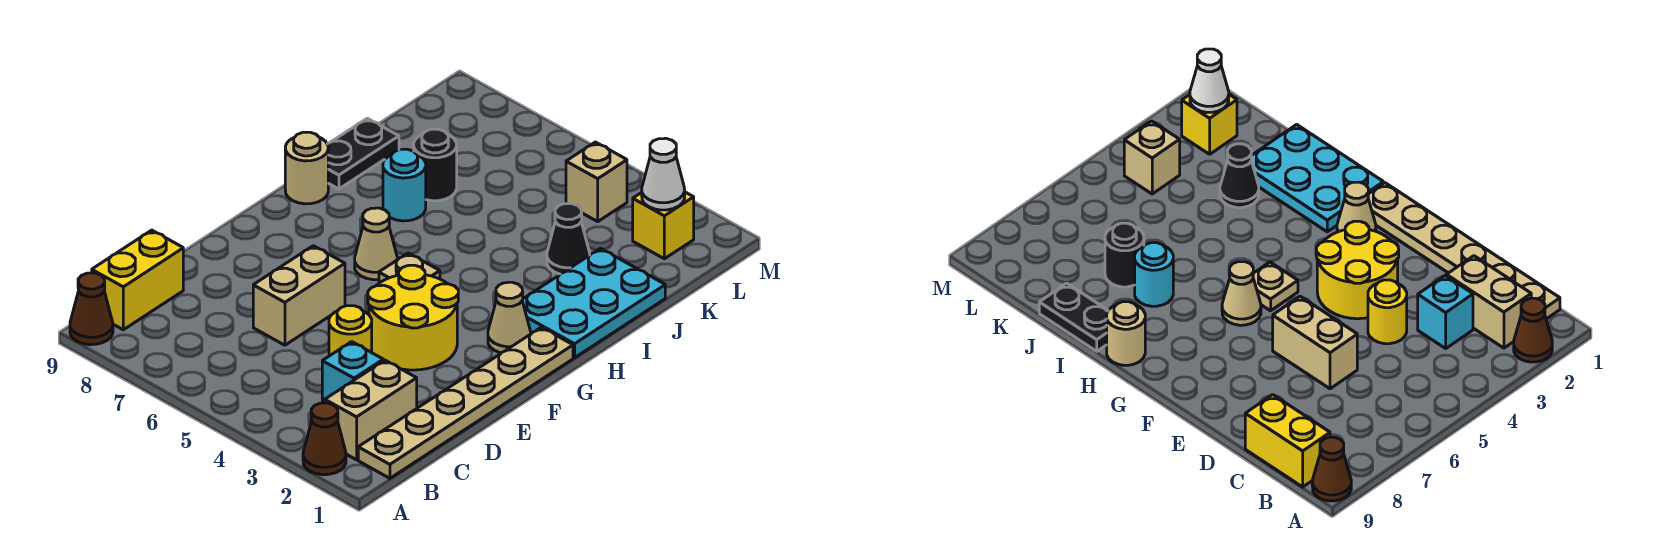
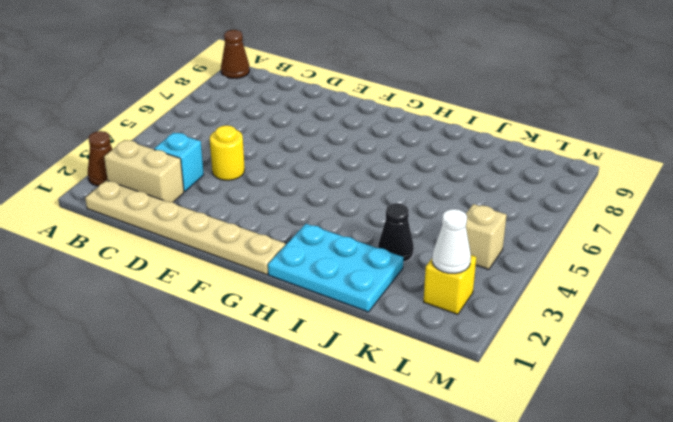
none -> yellow 1x2 brick [92,230,183,330]
none -> tan 1x2 brick [253,246,345,345]
none -> yellow 2x2 round brick [368,265,458,370]

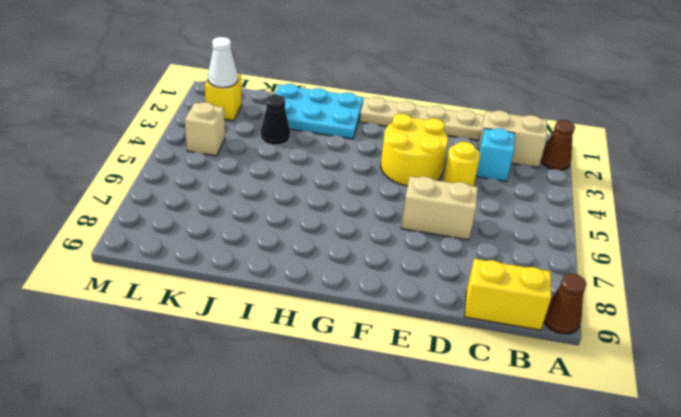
none -> tan 1x1 cone [488,282,531,353]
none -> tan 1x1 plate [379,253,440,283]
none -> tan 1x1 cone [355,208,397,280]

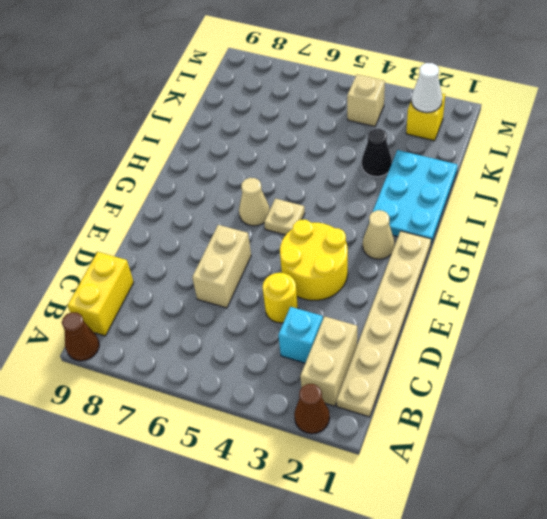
none -> tan 1x1 round brick [285,132,328,204]
none -> cyan 1x1 round brick [383,149,426,221]
none -> black 1x2 plate [327,118,399,189]

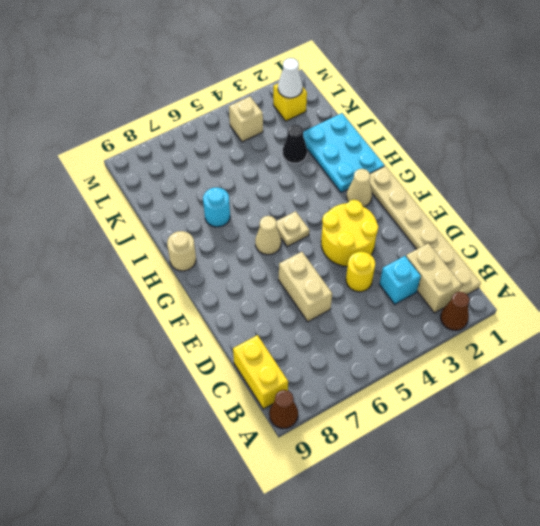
none -> black 1x2 plate [327,118,399,189]
none -> black 1x1 round brick [414,129,457,201]

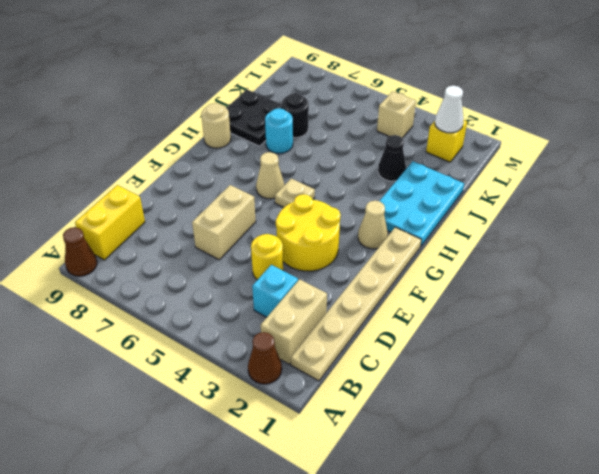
black 2x2 plate [227,90,282,146] -> black 1x2 plate [327,118,399,189]

